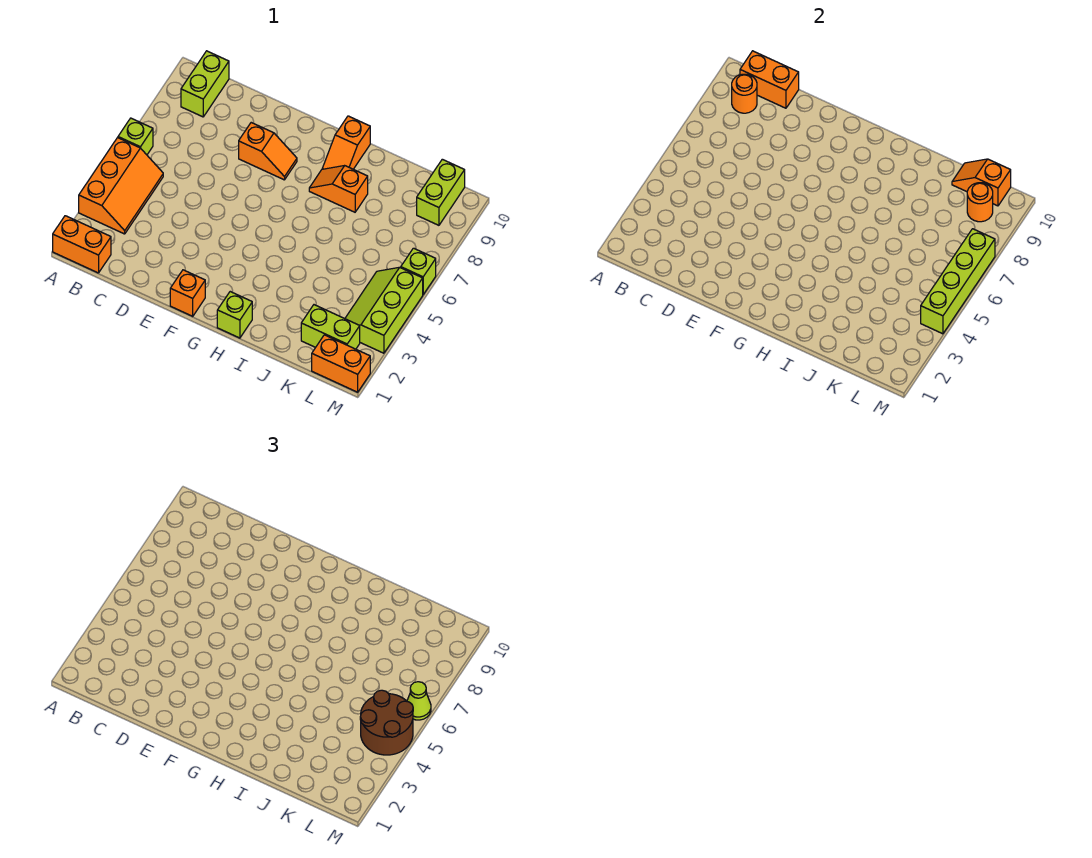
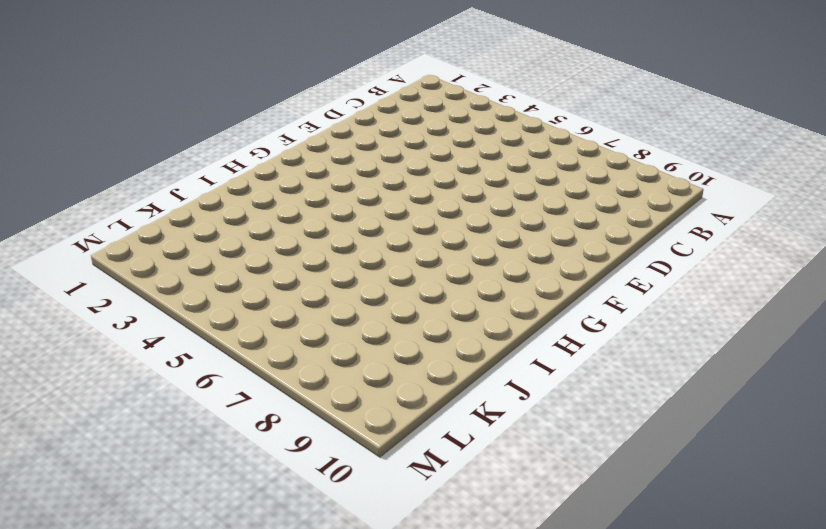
none -> orange 1x2 brick [53,216,111,273]
none -> orange 2x3 slope [79,138,163,234]
none -> lime 1x1 brick [118,118,153,155]

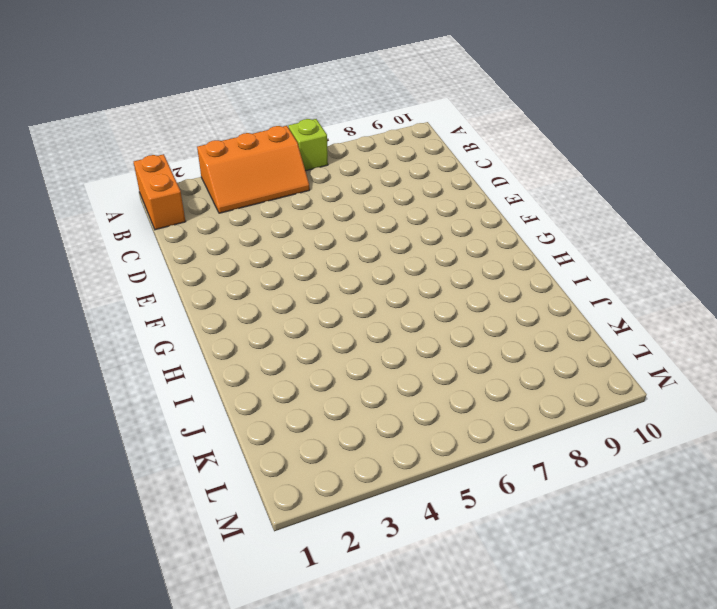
none -> lime 1x2 brick [181,51,229,117]
none -> orange 1x2 slope [239,123,297,180]
none -> orange 1x1 brick [170,270,205,316]

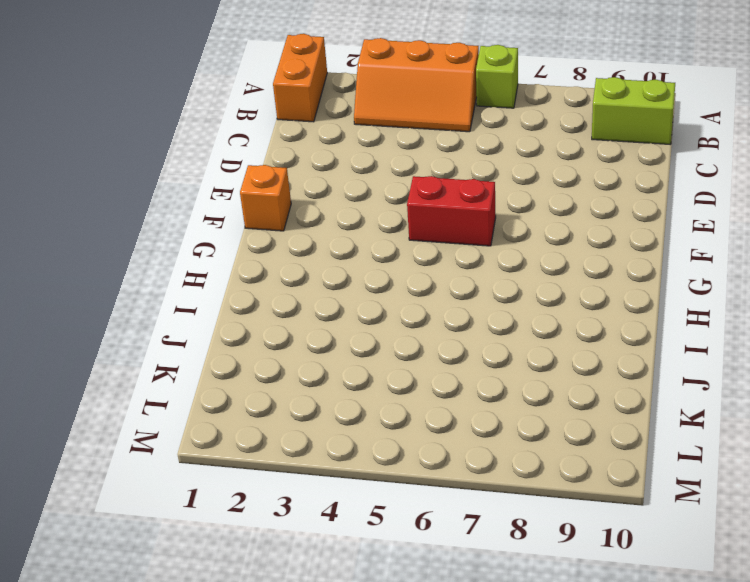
red 1x2 brick [407,176,496,246] -> none
none -> orange 1x2 slope [239,123,297,180]
none -> lime 1x1 brick [217,292,252,338]
none -> orange 1x2 slope [309,166,368,212]

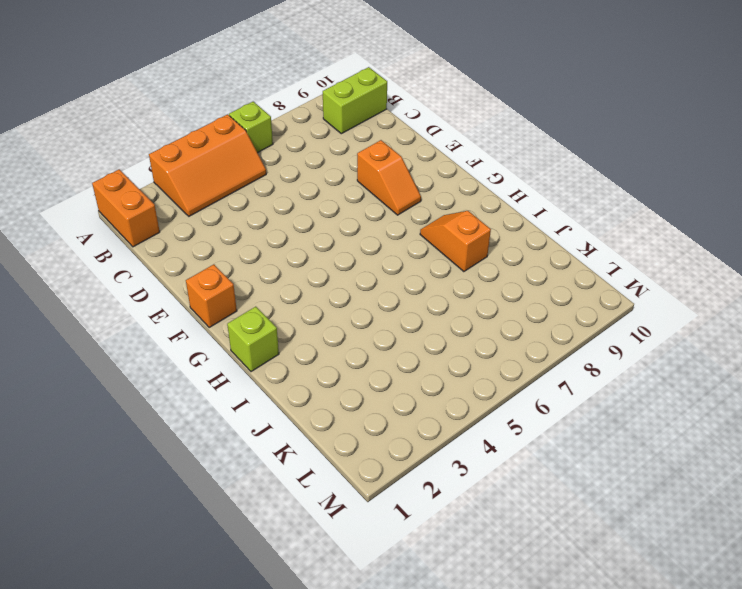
none -> orange 1x2 slope [322,116,370,169]
none -> lime 1x2 brick [301,305,360,349]
none -> orange 1x2 brick [312,335,370,392]

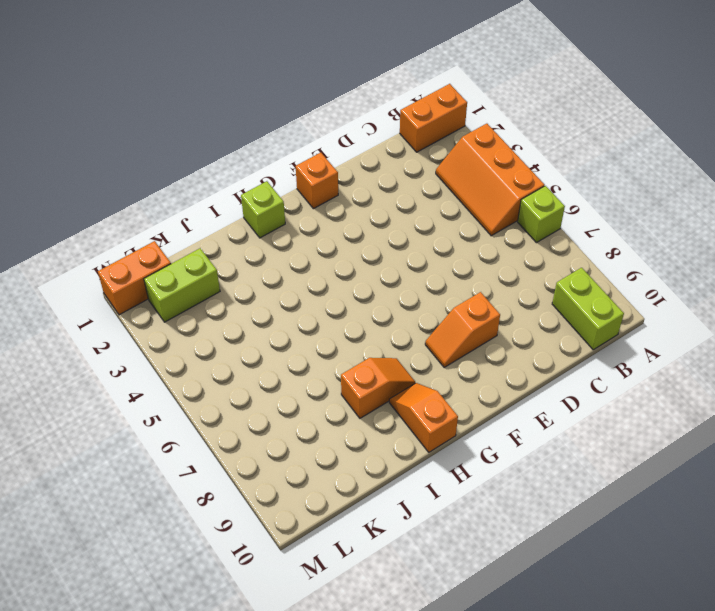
none -> lime 2x3 slope [345,267,423,353]
none -> lime 1x2 brick [417,159,465,225]
none -> lime 1x1 brick [401,248,436,294]

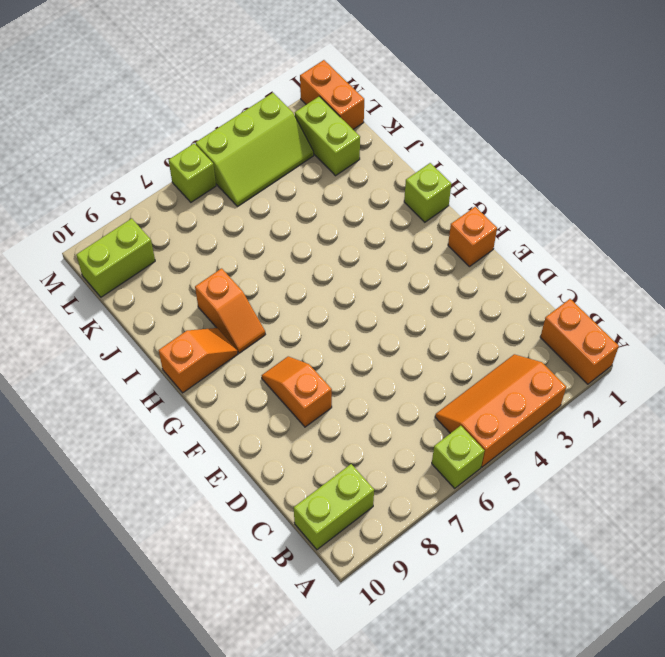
none -> orange 1x1 round brick [732,74,757,113]
none -> orange 1x2 brick [740,51,799,108]
none -> orange 1x2 slope [952,159,1011,206]

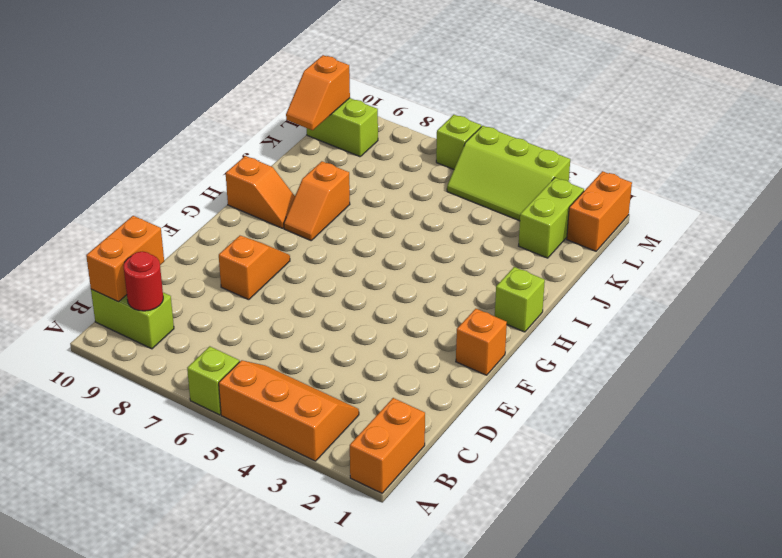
red 1x1 round brick [123,252,163,311] -> orange 1x1 round brick [732,74,757,113]
none -> orange 1x1 round brick [967,183,993,222]
none -> lime 1x4 brick [921,229,995,334]
none -> brown 2x2 round brick [360,690,413,755]

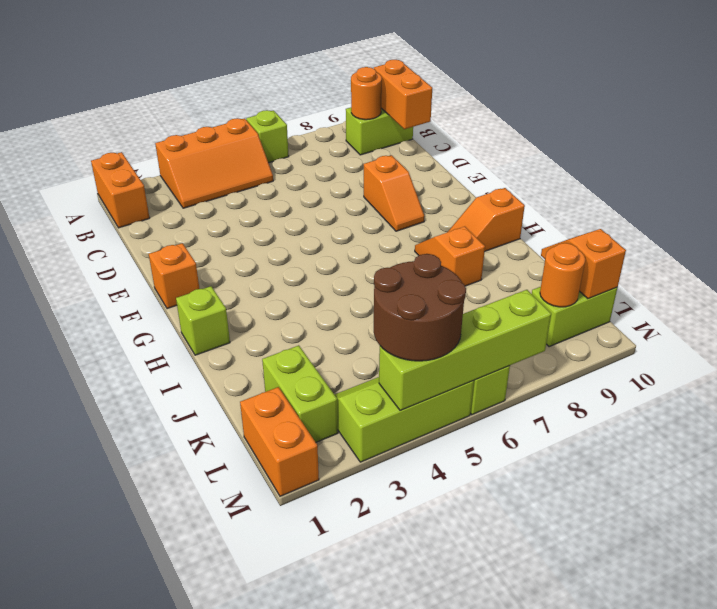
none -> lime 1x1 cone [407,682,431,720]

